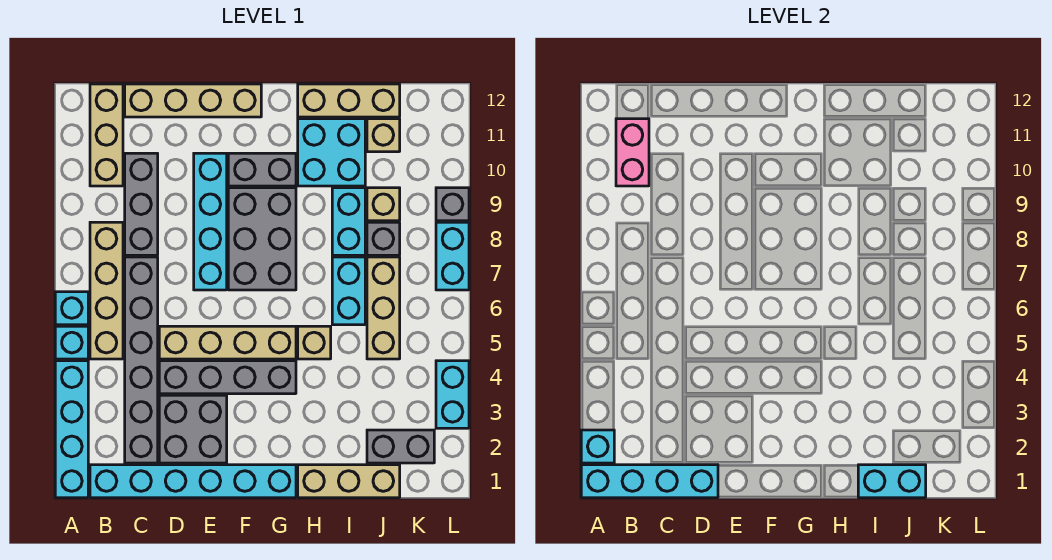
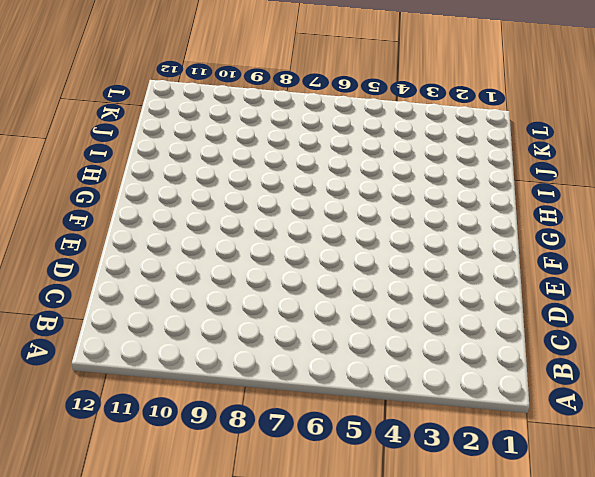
none -> cyan 1x4 brick [55,361,88,498]
none -> cyan 1x1 brick [55,326,88,359]
none -> cyan 1x1 brick [55,292,88,325]
none -> cyan 1x6 brick [90,465,296,498]

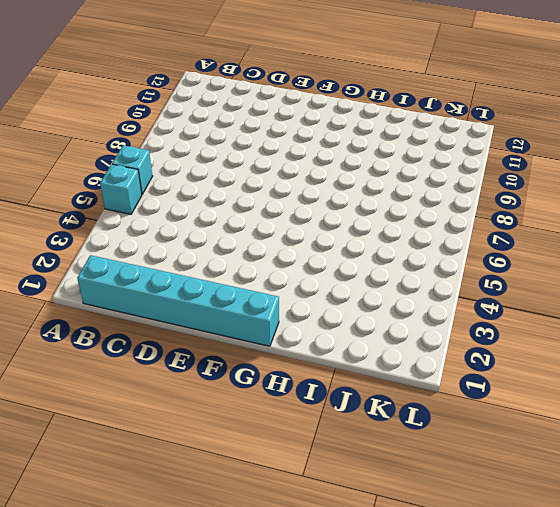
none -> cyan 1x4 brick [55,361,88,498]
none -> tan 1x4 brick [90,222,123,359]
none -> tan 1x3 brick [90,84,123,186]
none -> grey 1x6 brick [125,257,158,463]

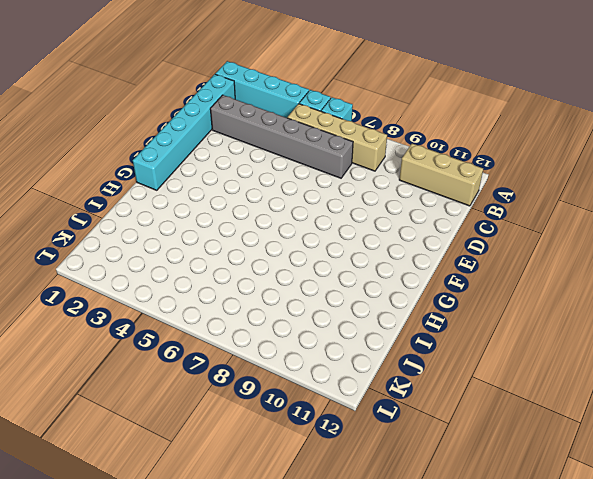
none -> grey 1x3 brick [125,153,158,255]
none -> tan 1x4 brick [125,84,261,117]
none -> grey 2x2 brick [159,395,227,463]
none -> grey 1x4 brick [159,361,296,394]

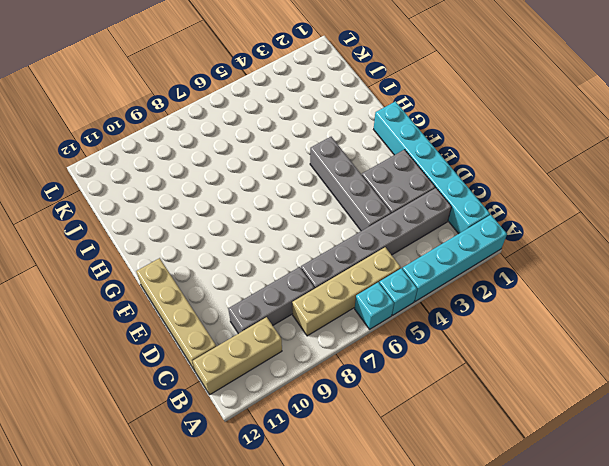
none -> tan 1x4 brick [159,326,296,359]
none -> cyan 1x4 brick [194,153,227,290]
none -> grey 2x3 brick [228,188,296,290]
none -> grey 1x2 brick [228,153,296,186]

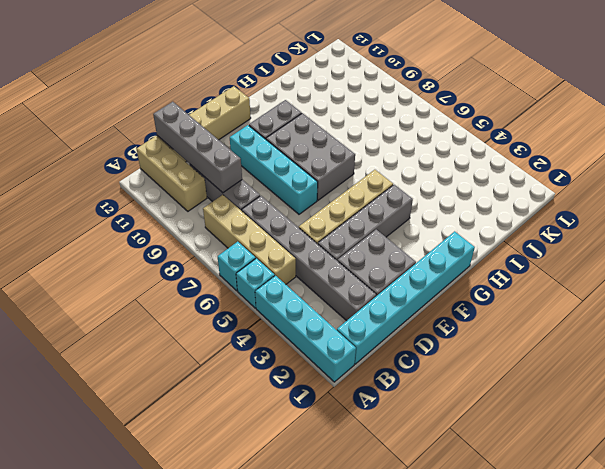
grey 1x4 brick [153,102,242,193] -> none
none -> tan 1x3 brick [298,465,400,498]
none -> tan 1x1 brick [298,326,331,359]
none -> cyan 2x2 brick [298,119,365,186]
none -> tan 1x3 brick [298,84,400,117]

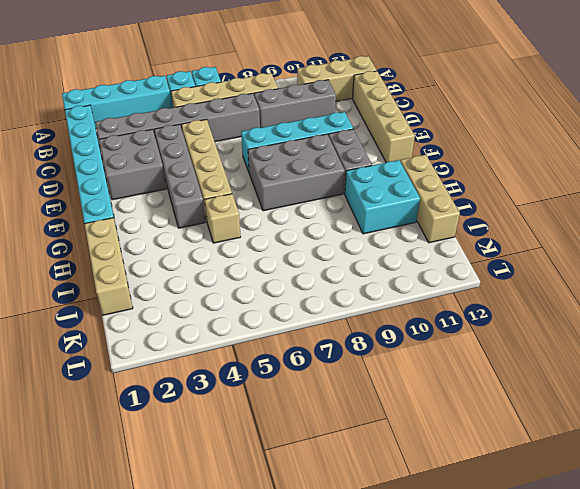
none -> cyan 1x2 brick [332,257,365,325]
none -> cyan 1x2 brick [332,188,365,255]
none -> grey 1x2 brick [367,430,434,463]
none -> tan 1x3 brick [367,257,400,359]

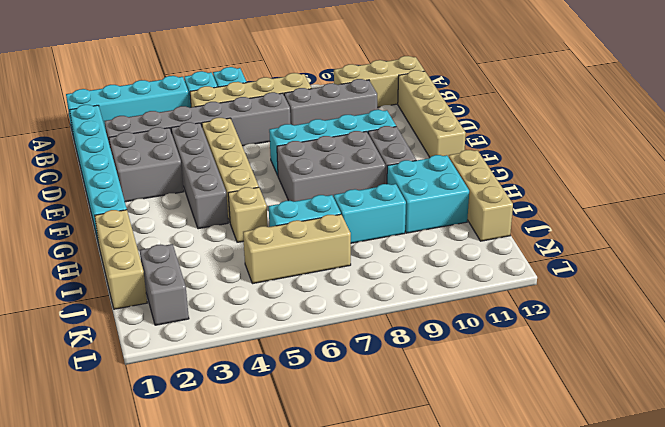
none -> grey 1x1 brick [367,222,400,255]
none -> tan 1x1 brick [367,188,400,221]
none -> tan 1x1 brick [367,119,400,152]
none -> cyan 1x2 brick [436,361,469,428]

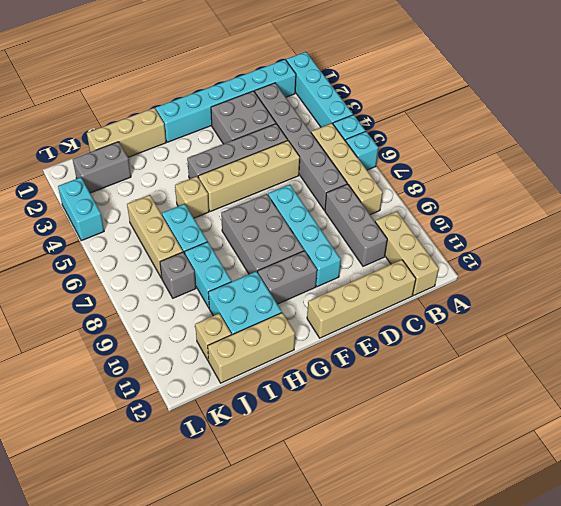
none -> tan 1x1 brick [367,188,400,221]
none -> cyan 1x2 brick [436,222,469,290]
none -> grey 1x1 brick [436,188,469,221]
none -> cyan 1x4 brick [581,465,718,498]

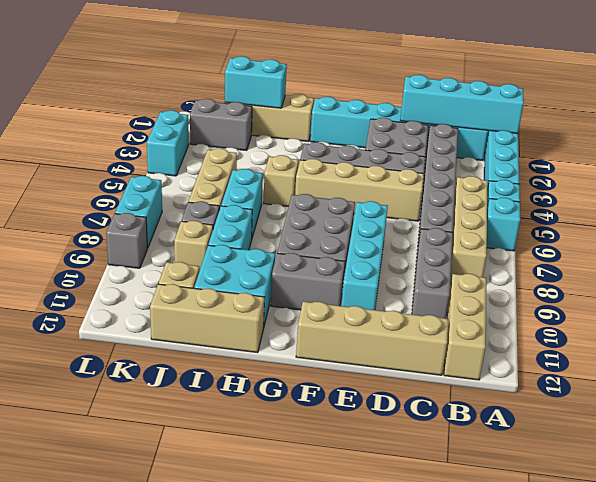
none -> cyan 1x1 brick [581,430,614,463]
none -> pink 1x2 brick [616,119,649,186]

